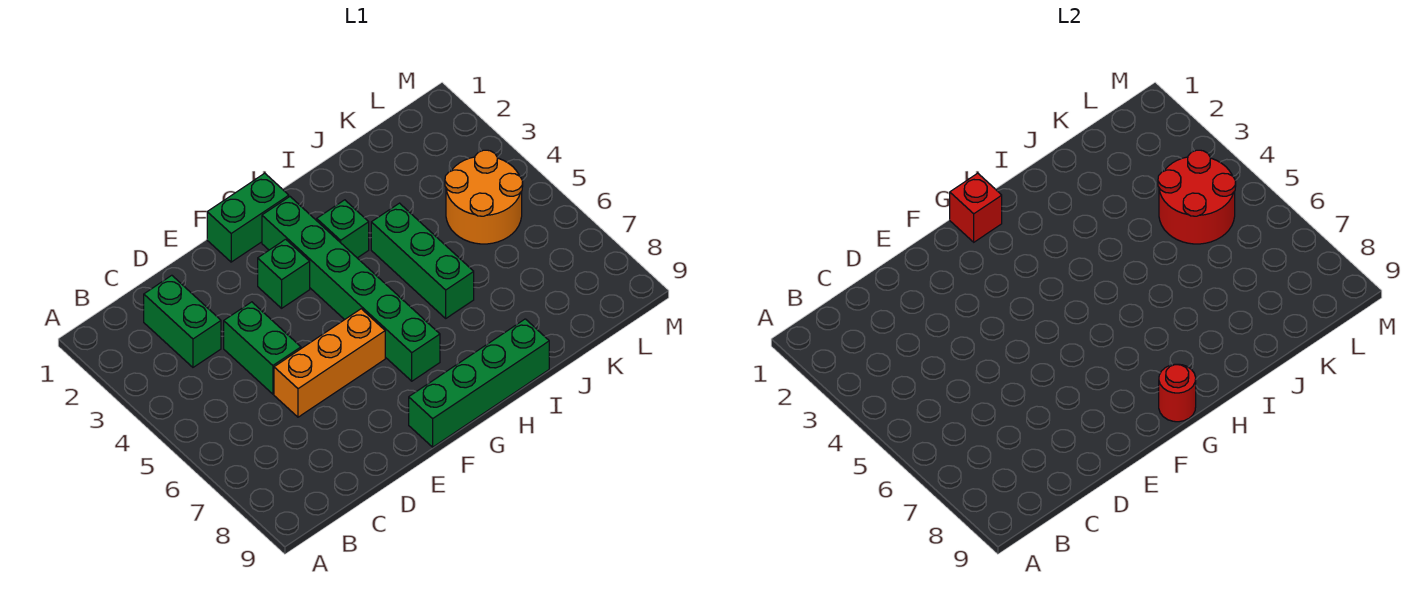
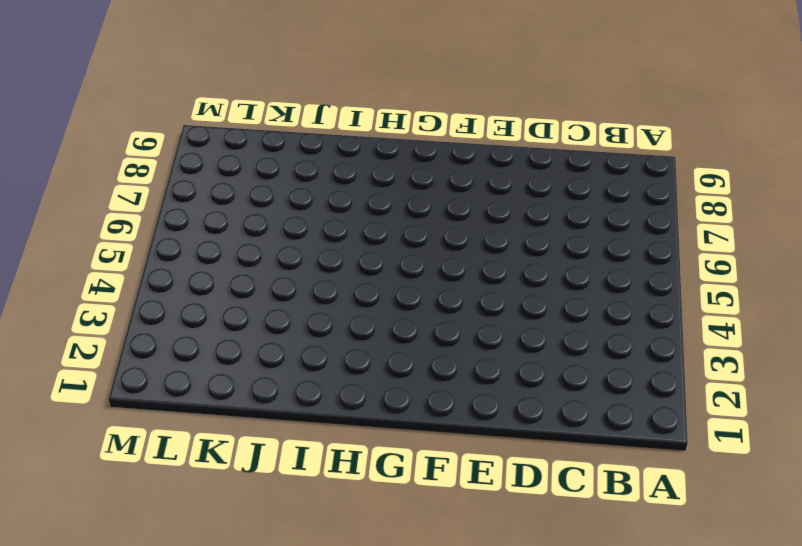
none -> green 1x2 brick [144,275,221,367]
none -> green 1x2 brick [224,302,301,394]
none -> orange 1x3 brick [274,309,385,417]

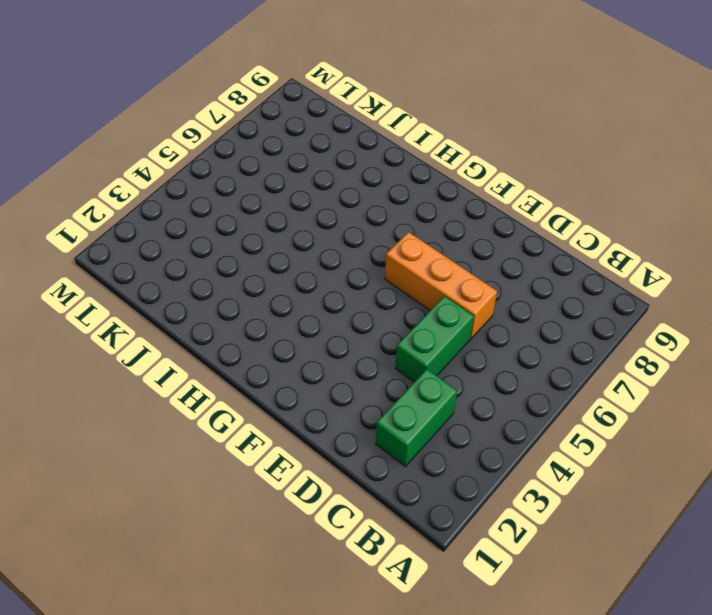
none -> green 1x2 brick [207,173,289,262]
none -> green 1x1 brick [258,239,310,308]
none -> green 1x4 brick [409,319,549,447]

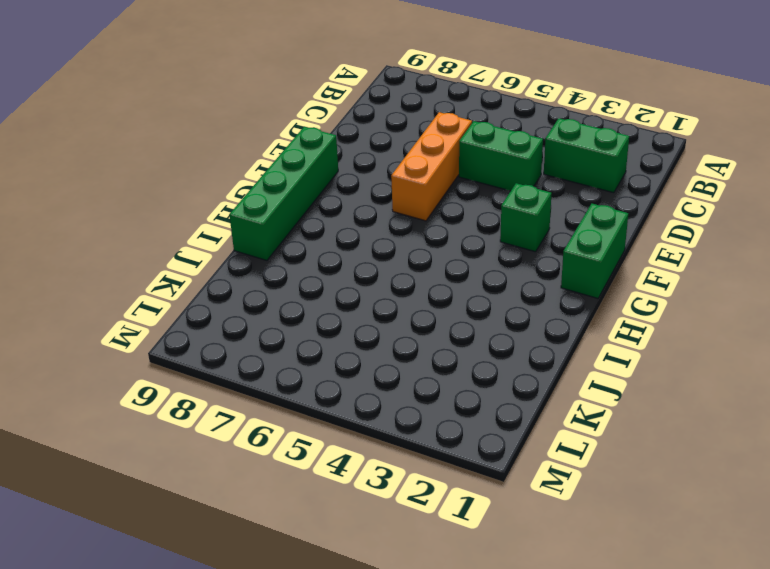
none -> green 1x6 brick [262,197,440,381]
none -> green 1x1 brick [317,200,369,258]
none -> green 1x3 brick [371,203,474,318]

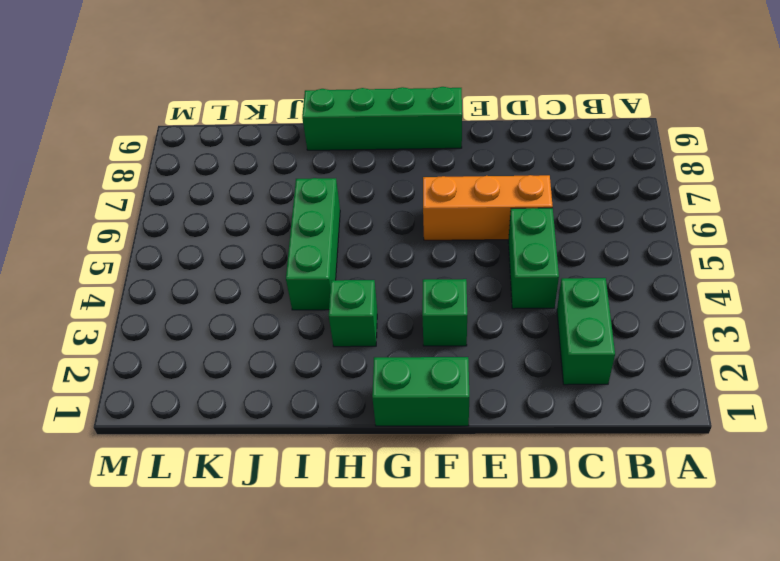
none -> green 1x6 brick [262,197,440,381]
none -> orange 2x2 round brick [445,150,523,244]
none -> red 1x1 brick [950,173,1002,242]

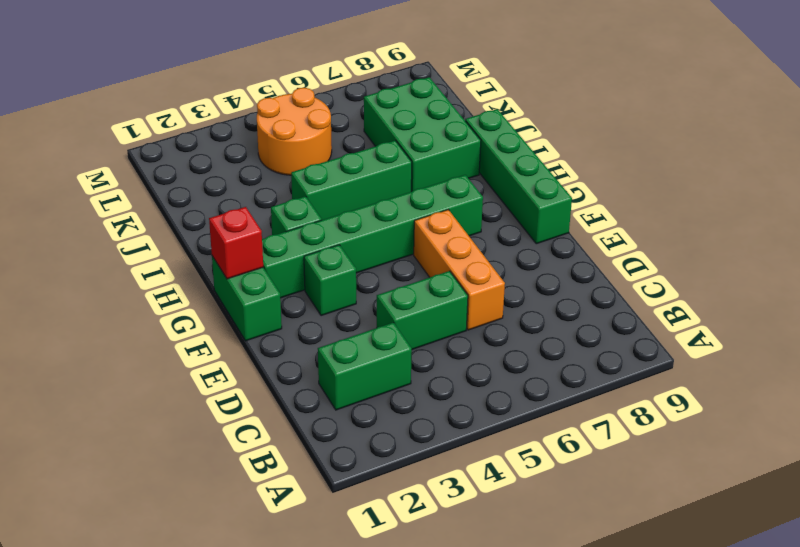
green 2x3 brick [364,77,481,192] -> none
none -> red 1x1 round brick [1159,364,1196,422]
none -> red 2x2 round brick [1158,150,1236,244]

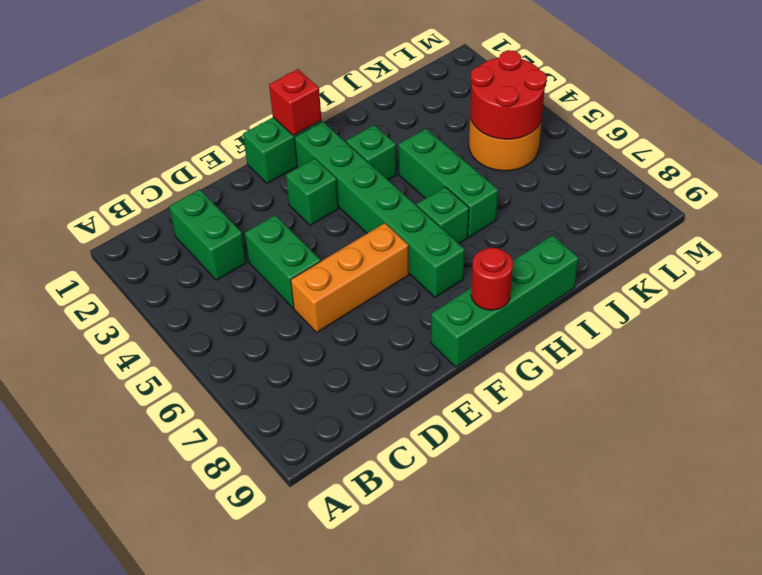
green 1x1 brick [417,187,469,243] -> none

